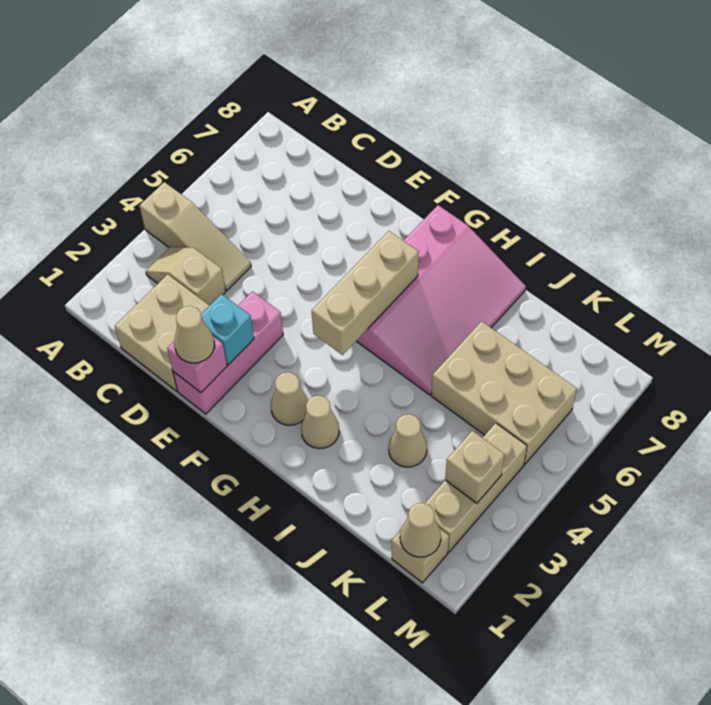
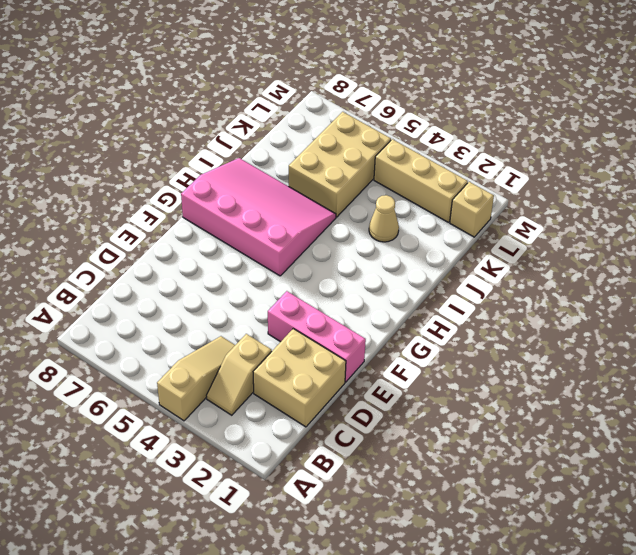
none -> tan 1x1 cone [271,372,308,425]
none -> tan 1x1 cone [301,396,339,449]
none -> pink 1x1 brick [167,336,227,393]

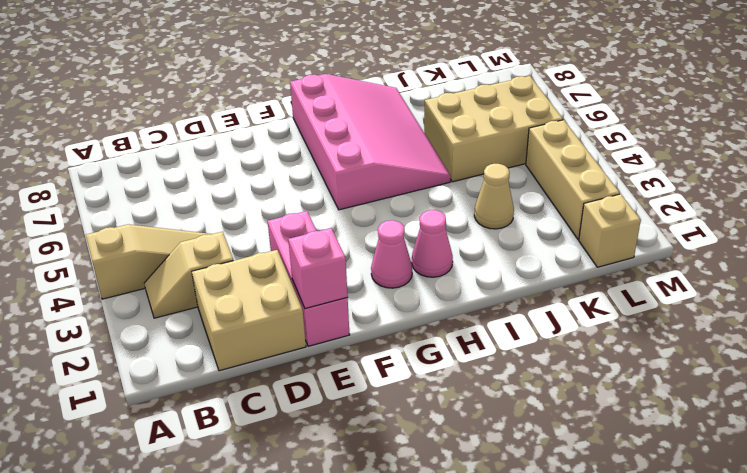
pink 1x1 cone [371,220,412,288] -> tan 1x1 cone [271,372,308,425]
pink 1x1 cone [412,210,453,277] -> tan 1x1 cone [301,396,339,449]
none -> cyan 1x1 brick [201,294,254,365]
none -> tan 1x3 brick [312,231,419,355]
none -> tan 1x1 cone [400,503,441,557]

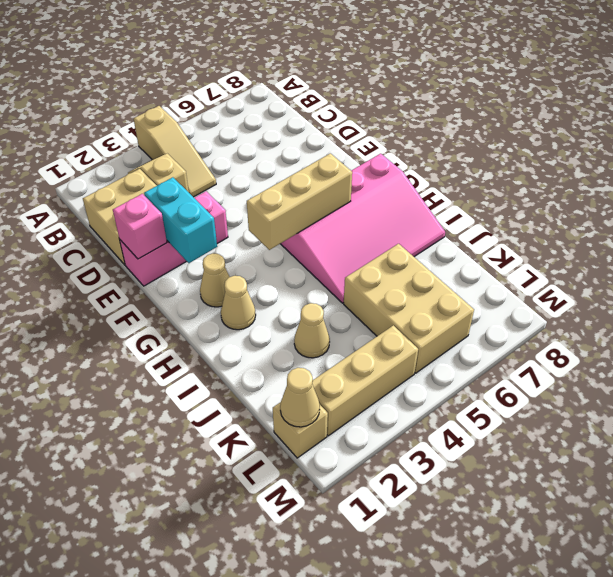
cyan 1x2 brick [144,177,217,263] -> cyan 1x1 brick [201,294,254,365]
none -> tan 1x1 brick [445,431,504,503]
none -> tan 1x1 cone [174,306,214,363]

